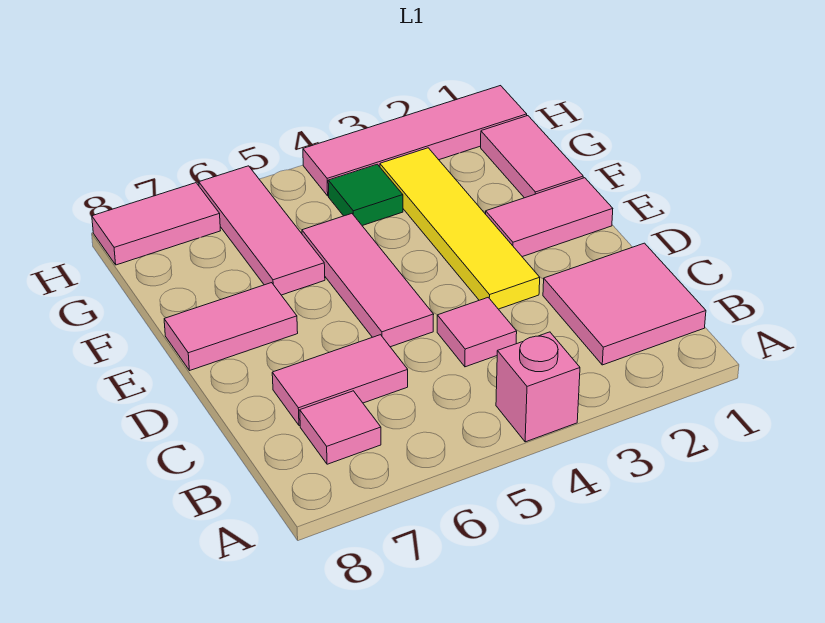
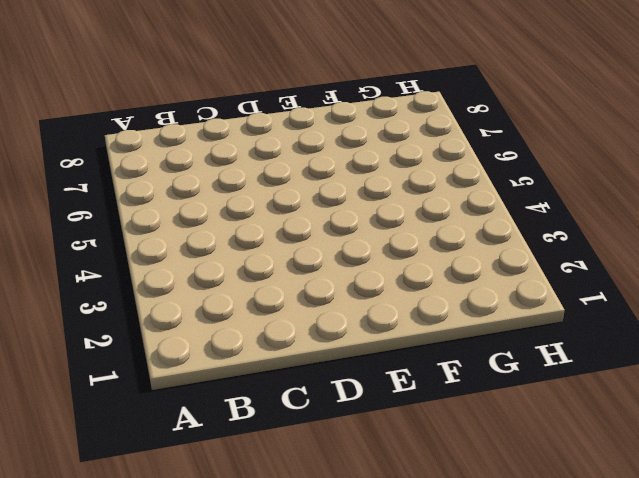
none -> pink 1x1 brick [496,332,580,442]
none -> pink 2x2 tile [543,243,706,365]
none -> pink 1x1 tile [300,391,381,464]

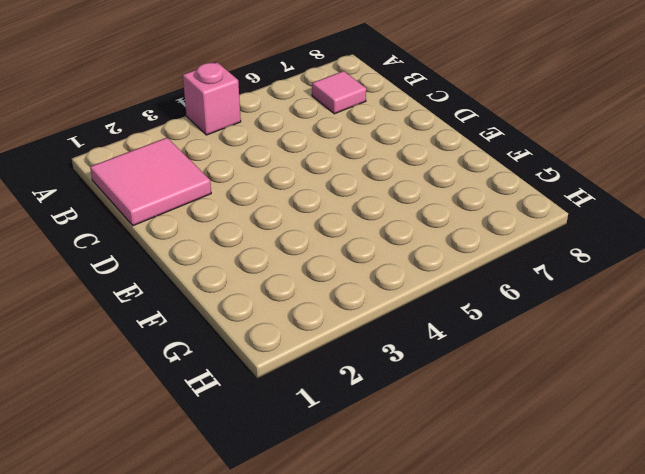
none -> pink 1x1 tile [437,297,517,367]
none -> pink 1x2 tile [272,335,408,426]
none -> yellow 1x4 tile [380,148,540,309]

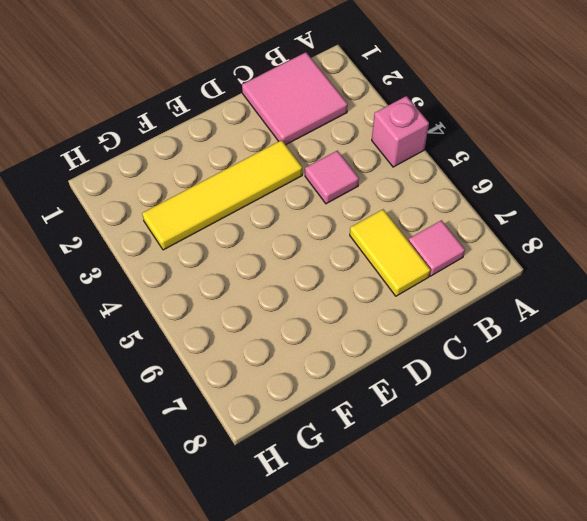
yellow 1x2 tile [350,209,430,296] -> pink 1x2 tile [272,335,408,426]
none -> pink 1x3 tile [302,214,434,347]
none -> pink 1x2 tile [486,178,613,257]
none -> pink 1x2 tile [164,283,298,371]

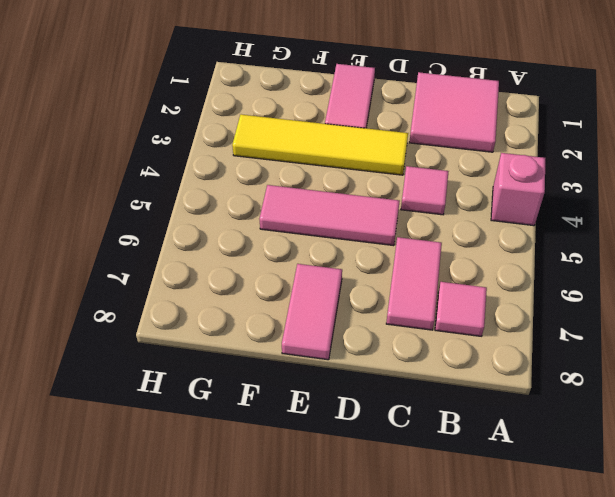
none -> pink 1x2 tile [481,116,583,198]
none -> pink 1x3 tile [199,166,325,295]
none -> green 1x1 tile [328,164,403,226]

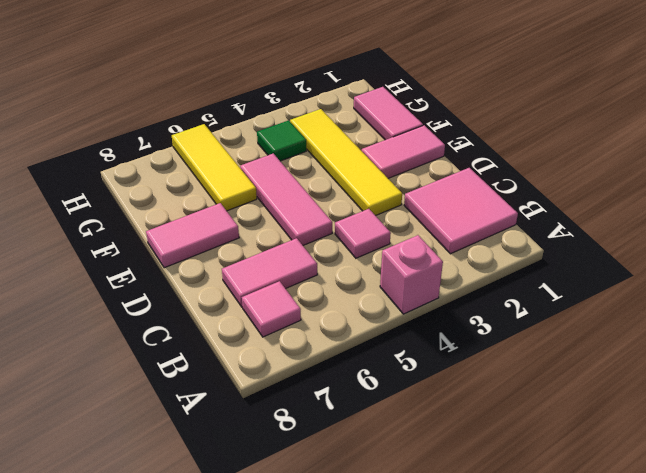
yellow 1x3 tile [172,124,257,211] -> pink 1x3 tile [199,166,325,295]
none -> pink 1x4 tile [303,86,527,196]
none -> pink 1x2 tile [92,183,220,265]

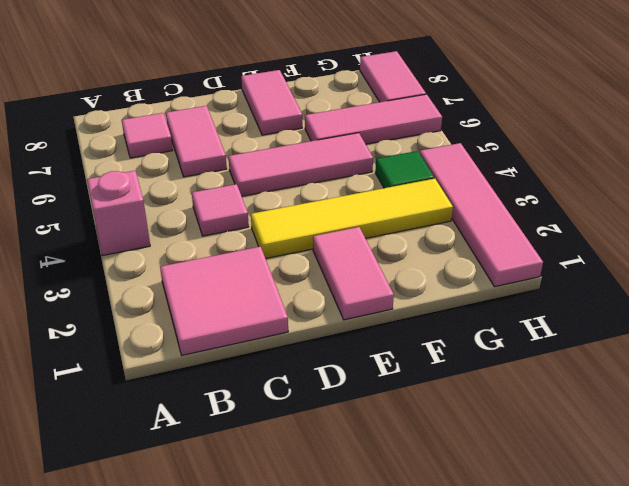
none -> pink 1x2 tile [481,116,583,198]

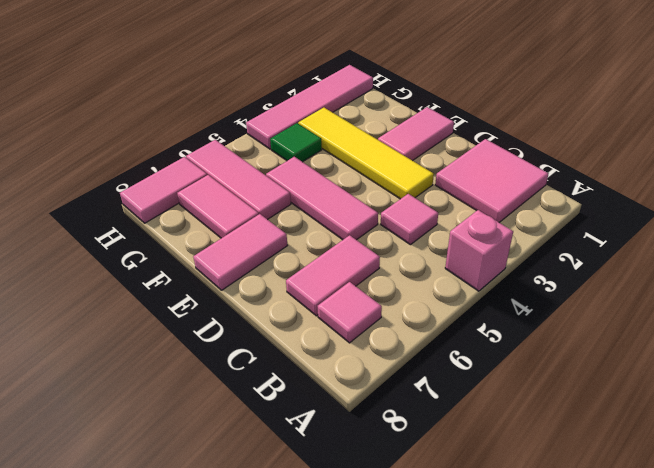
pink 1x2 tile [177,175,259,238] -> pink 1x2 tile moved to [481,116,583,198]

